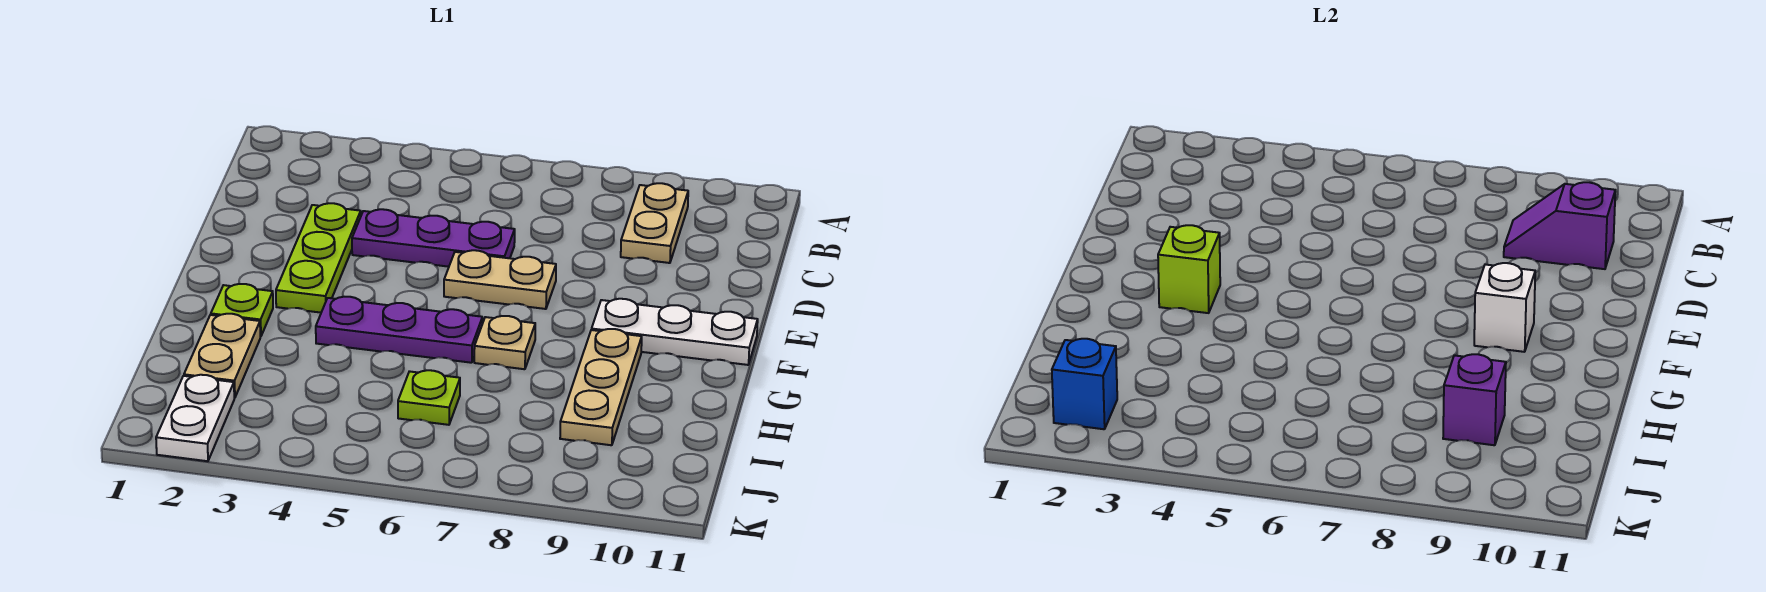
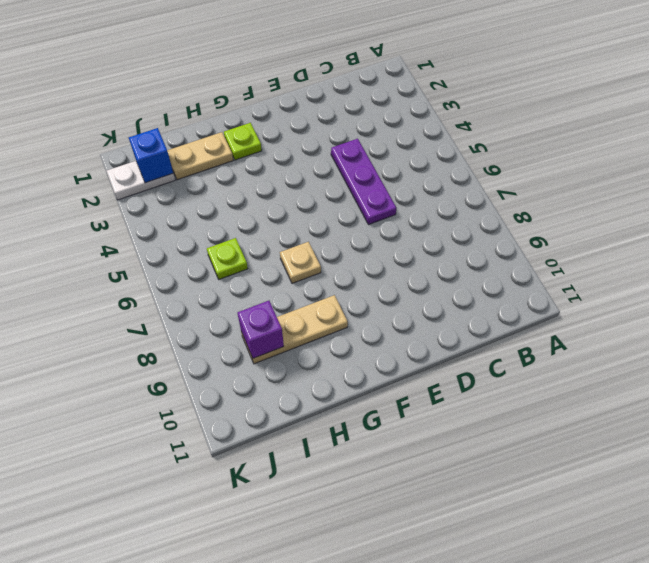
none -> tan 1x2 plate [621,183,688,263]
none -> lime 1x3 plate [276,203,361,313]
none -> tan 1x2 plate [444,250,556,309]

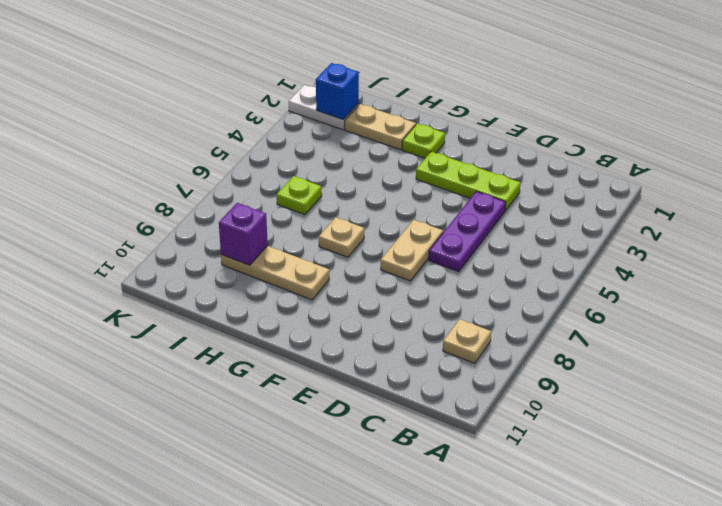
tan 1x1 plate [443,319,491,363] -> tan 1x2 plate [621,183,688,263]
none -> white 1x3 plate [592,299,758,365]
none -> purple 1x3 plate [316,297,482,363]
none -> purple 1x2 slope [1504,182,1615,269]

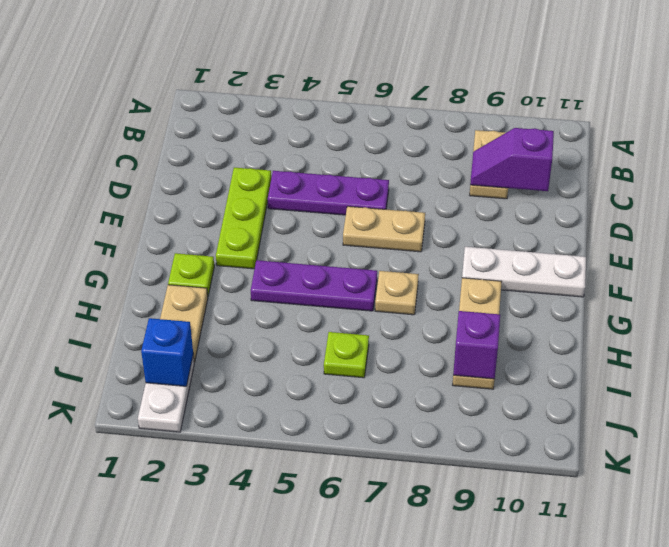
none -> lime 1x1 brick [1158,225,1220,313]
none -> white 1x1 brick [1474,263,1535,352]

